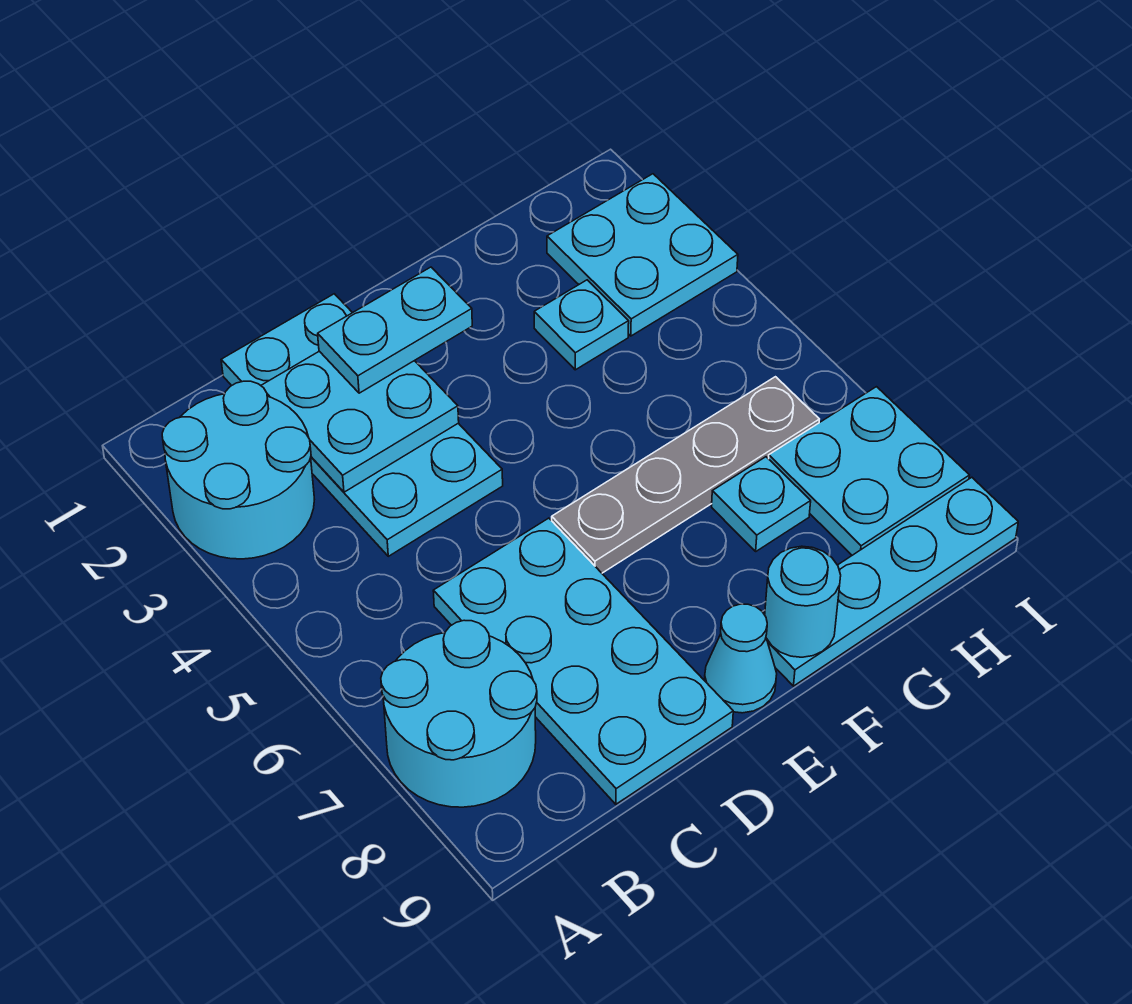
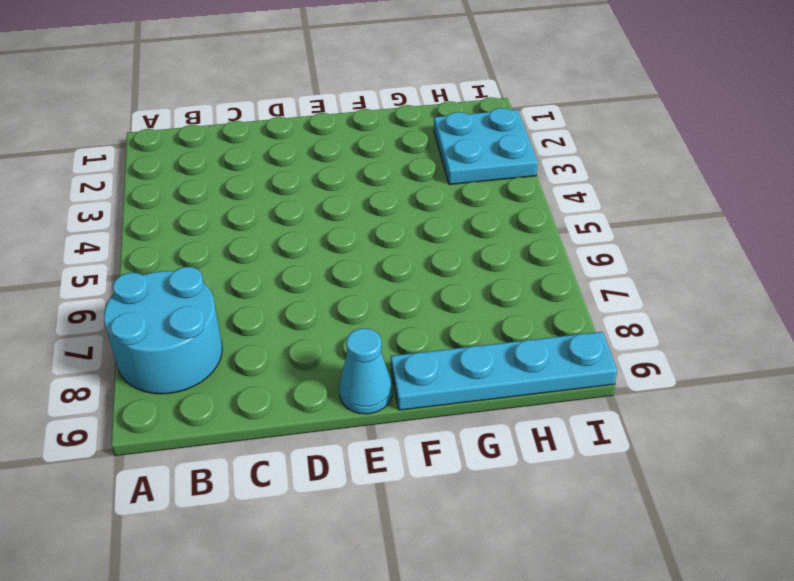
none -> cyan 2x2 round brick [162,381,314,559]
none -> cyan 2x4 plate [221,294,503,556]
none -> cyan 2x4 plate [433,518,733,804]

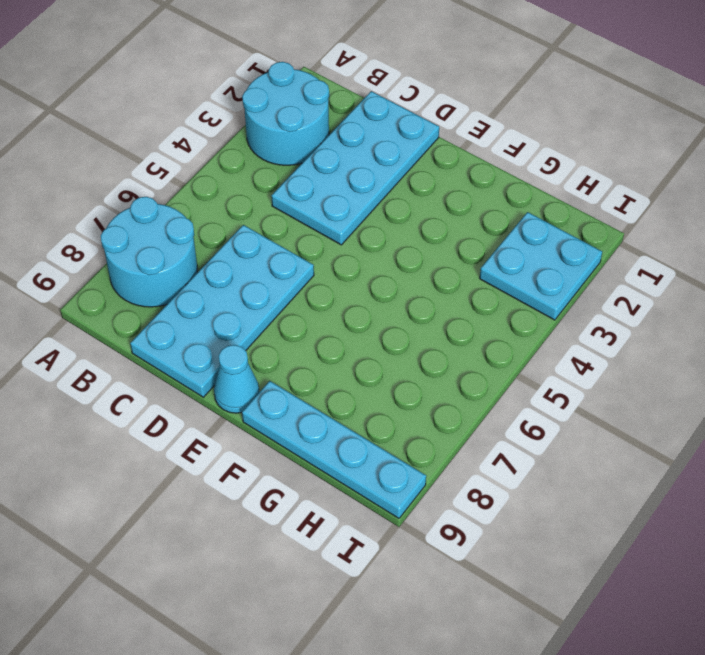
none -> grey 1x4 plate [552,377,819,573]
none -> cyan 1x1 plate [534,280,629,370]
none -> cyan 1x1 plate [712,457,811,551]

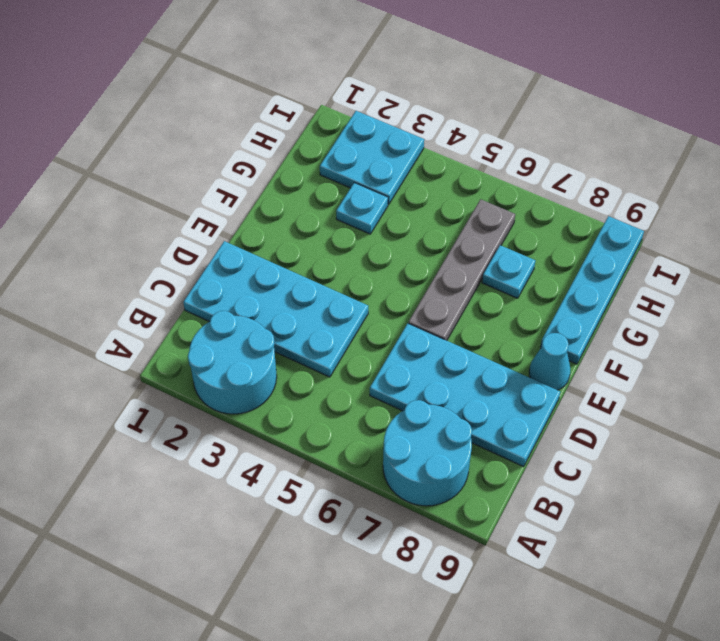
none -> cyan 2x2 plate [769,387,969,555]
none -> cyan 2x2 plate [261,351,459,492]
none -> cyan 1x1 round brick [765,546,841,657]

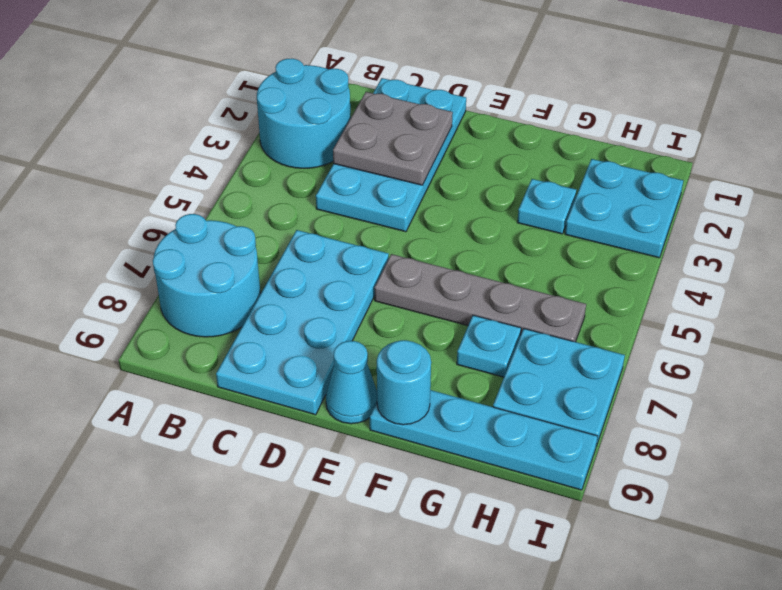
grey 2x2 plate [333,92,453,185] -> cyan 2x2 plate [261,351,459,492]
none -> cyan 1x2 plate [318,267,472,393]

